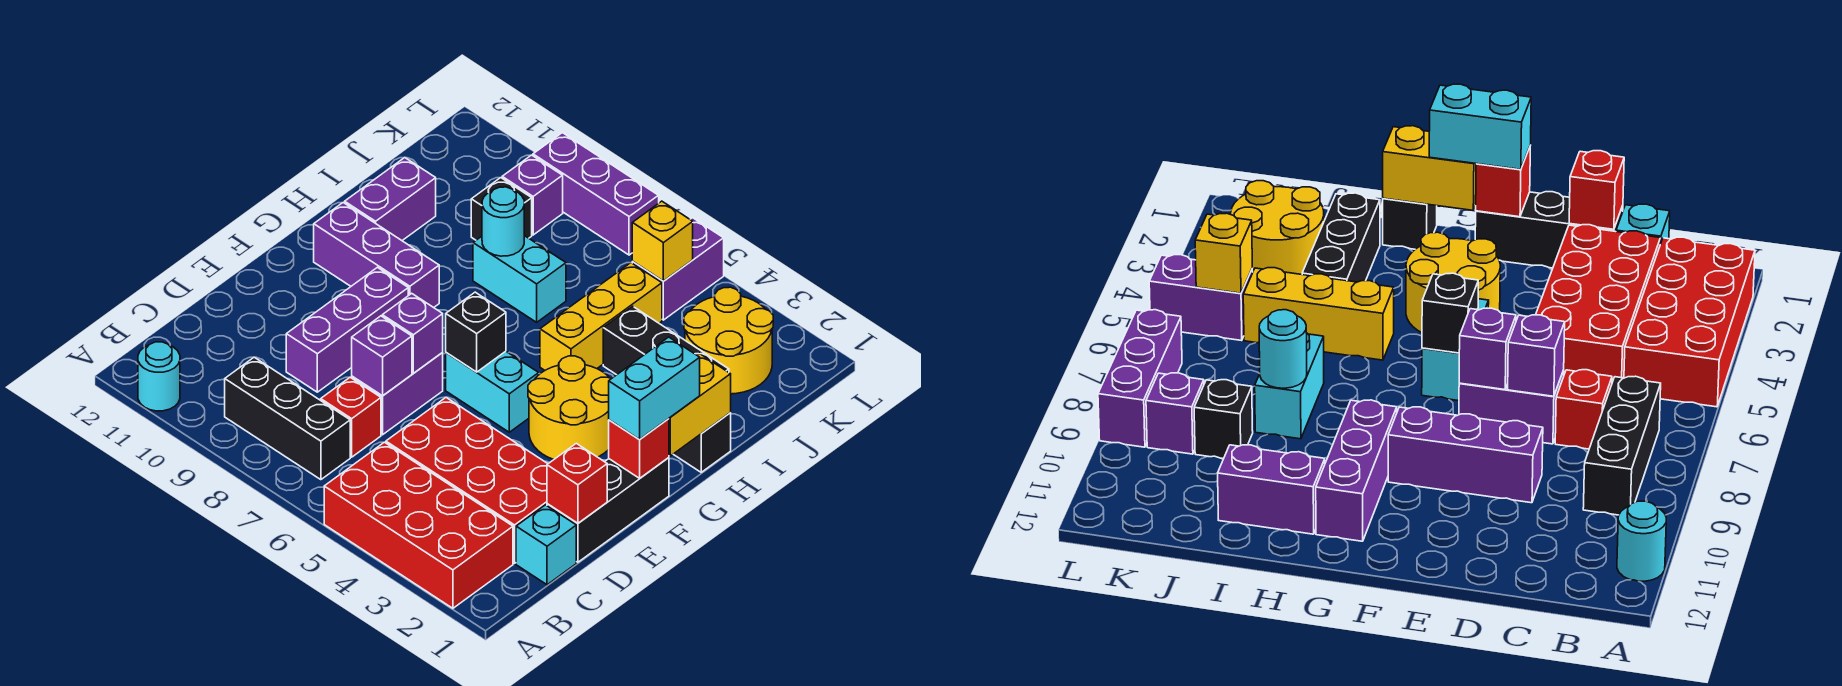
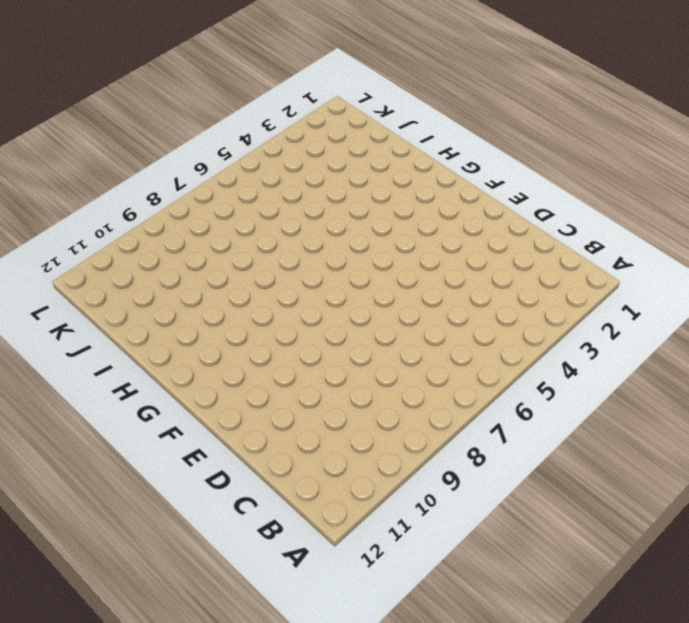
none -> red 2x4 brick [324,442,513,608]
none -> cyan 1x1 round brick [138,342,180,411]
none -> black 1x3 brick [225,357,350,480]
none -> cyan 1x1 brick [516,505,576,585]

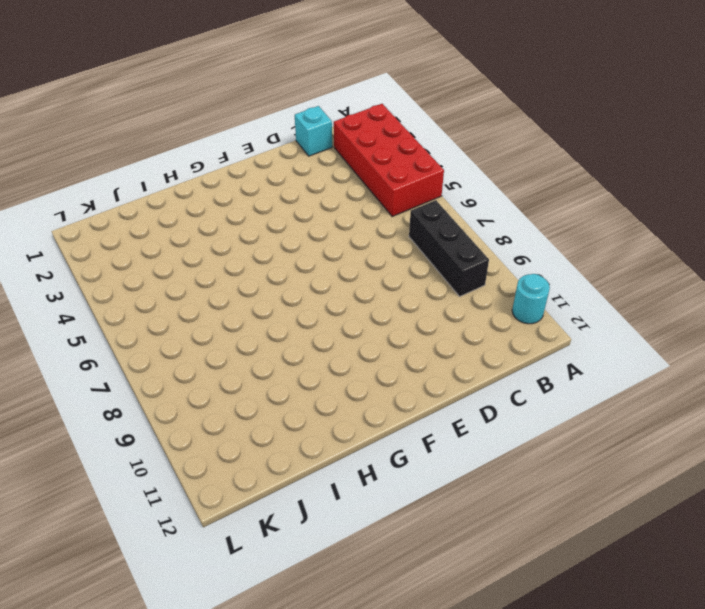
none -> red 2x4 brick [386,397,548,563]
none -> red 1x1 brick [321,377,381,457]
none -> black 1x3 brick [547,458,669,562]
none -> purple 1x2 brick [352,353,443,435]

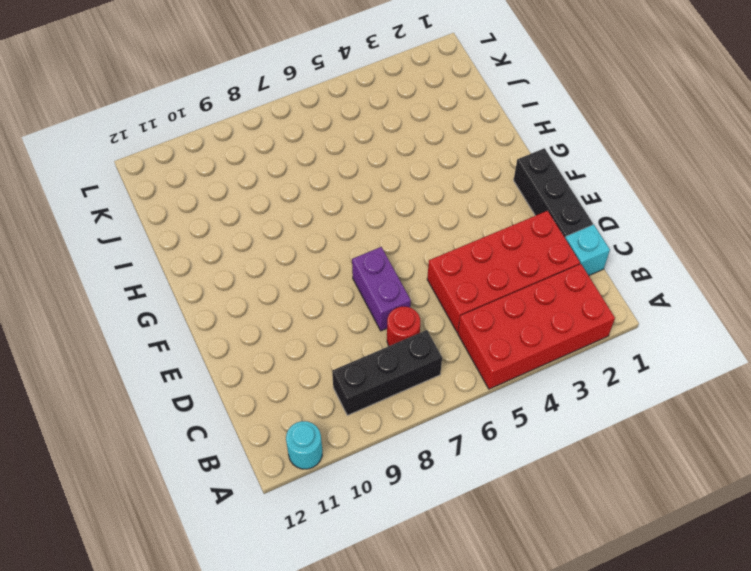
red 1x1 round brick [387,306,420,346] -> red 1x1 brick [321,377,381,457]
none -> purple 1x3 brick [286,267,408,392]
none -> yellow 2x2 round brick [528,356,611,459]
none -> cyan 1x2 brick [446,351,539,432]
none -> purple 1x3 brick [314,203,439,308]

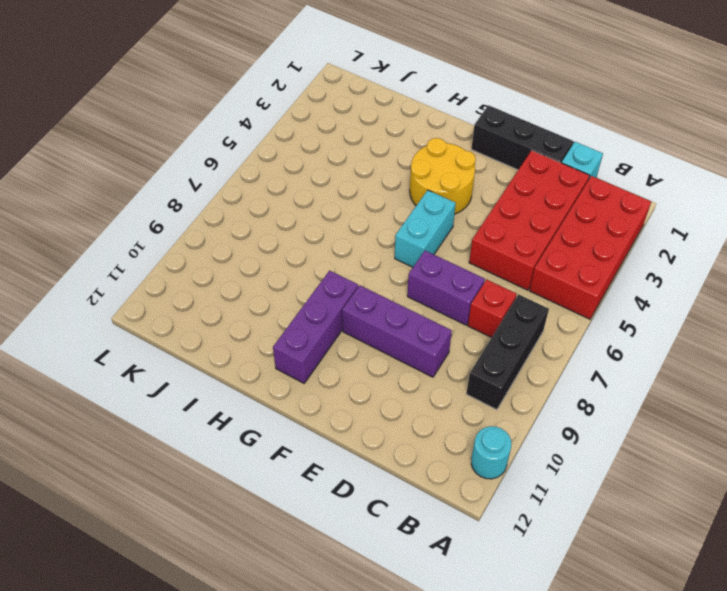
none -> black 1x1 brick [673,413,731,472]
none -> yellow 1x3 brick [540,263,662,370]
none -> purple 1x2 brick [345,158,436,240]
none -> black 1x3 brick [603,306,729,375]

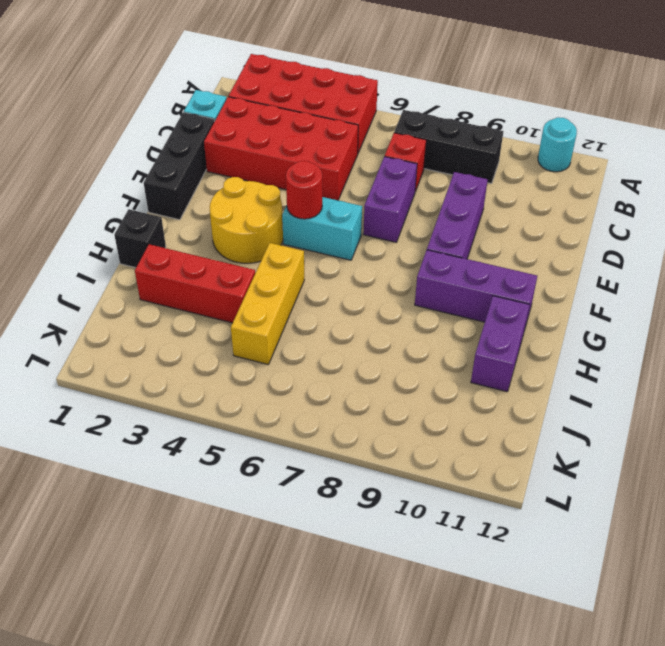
red 1x1 round brick [286,161,322,219] -> none
red 1x3 brick [135,244,255,323] -> black 1x3 brick [603,306,729,375]
none -> cyan 1x2 brick [473,236,566,322]
none -> yellow 2x2 round brick [684,287,773,394]
none -> black 1x1 brick [471,178,532,240]
none -> purple 1x2 brick [632,218,724,320]

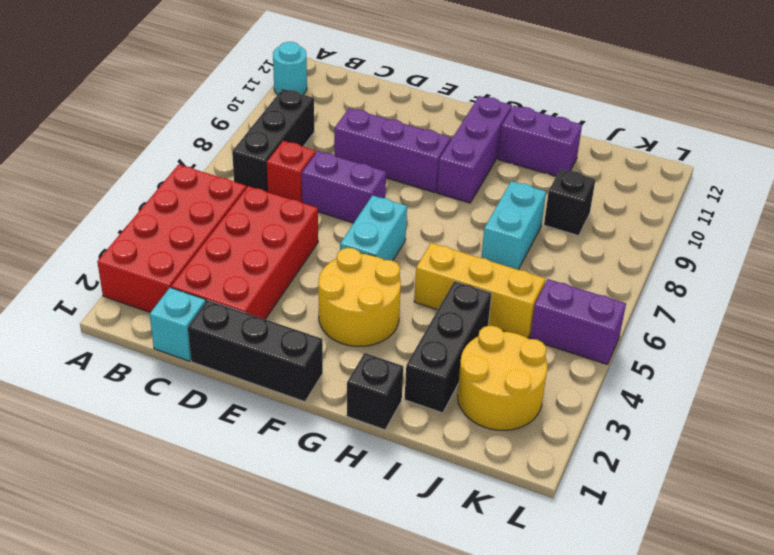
none -> purple 1x1 brick [502,155,563,235]
none -> purple 1x3 brick [533,133,659,255]
none -> red 1x1 brick [547,443,607,523]
none -> purple 1x1 brick [352,316,412,396]

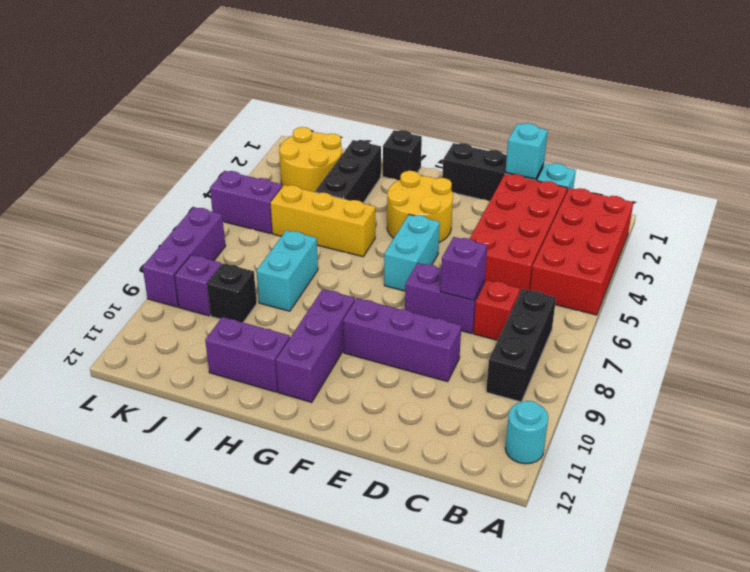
cyan 1x1 brick [505,123,548,179] -> red 1x1 brick [547,443,607,523]
none -> purple 1x1 brick [382,293,443,373]
none -> red 1x1 brick [609,419,669,478]
none -> black 1x1 brick [446,292,506,372]
none -> yellow 1x2 brick [669,354,731,456]

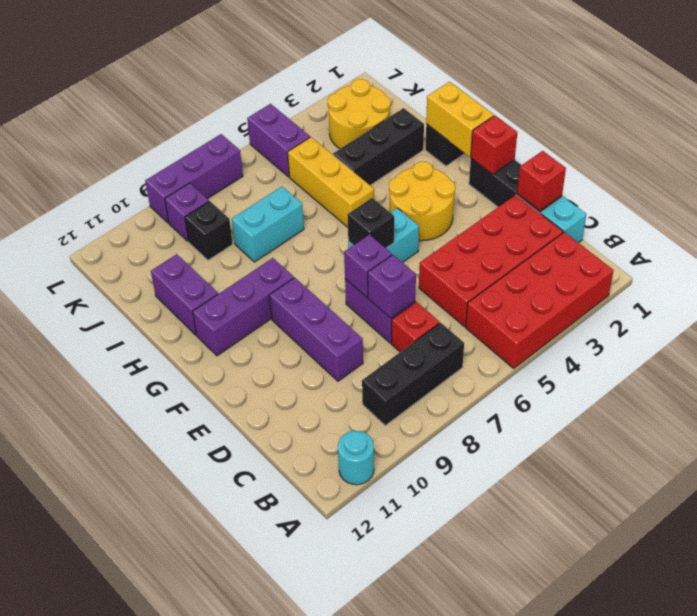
none -> cyan 1x1 round brick [482,187,524,256]
none -> yellow 1x1 brick [632,201,693,281]
none -> cyan 1x2 brick [609,337,700,439]

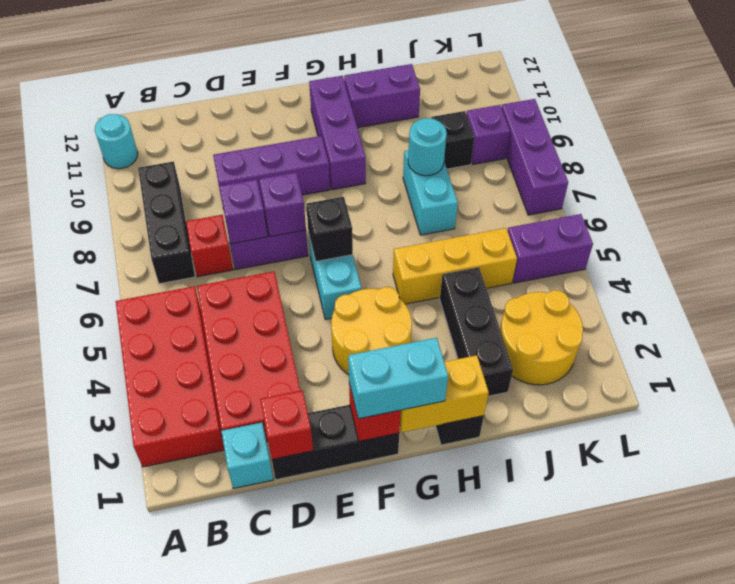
none -> yellow 1x1 brick [632,201,693,281]

